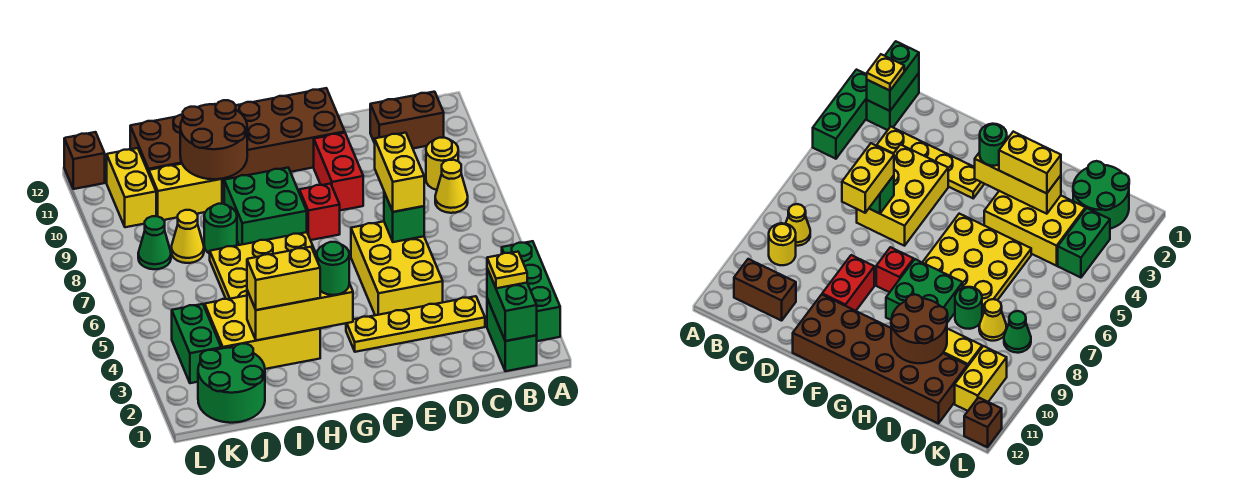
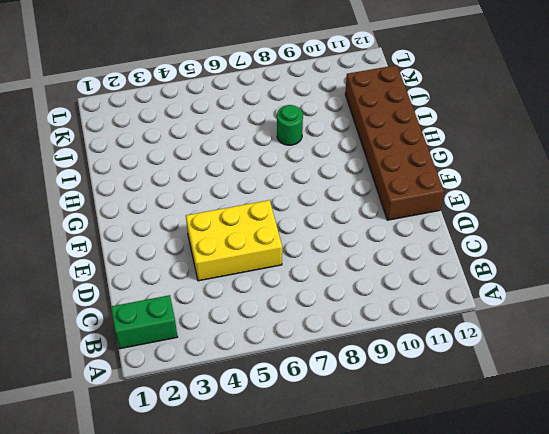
none -> green 1x3 brick [502,241,560,341]
none -> yellow 1x1 cone [435,160,468,213]
none -> yellow 1x1 round brick [426,138,458,190]

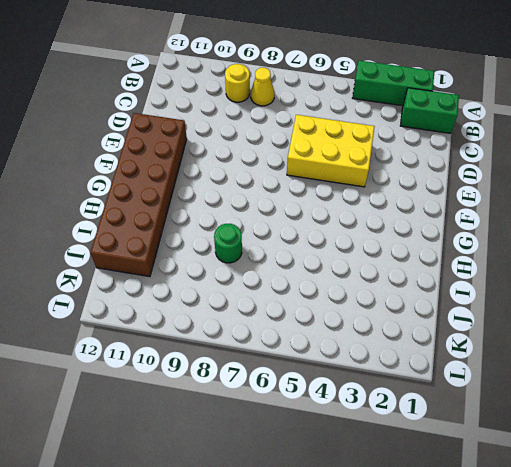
none -> brown 1x2 brick [370,92,444,148]
none -> yellow 1x4 plate [346,296,485,352]
none -> red 1x2 brick [314,133,363,210]

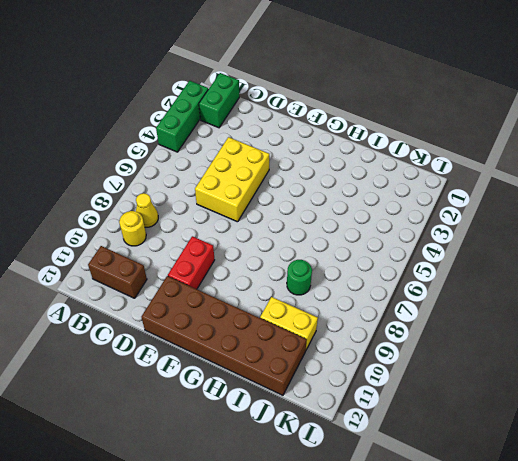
none -> yellow 1x4 plate [346,296,485,352]
none -> red 1x1 brick [299,183,340,240]
none -> yellow 3x3 plate [210,232,317,299]

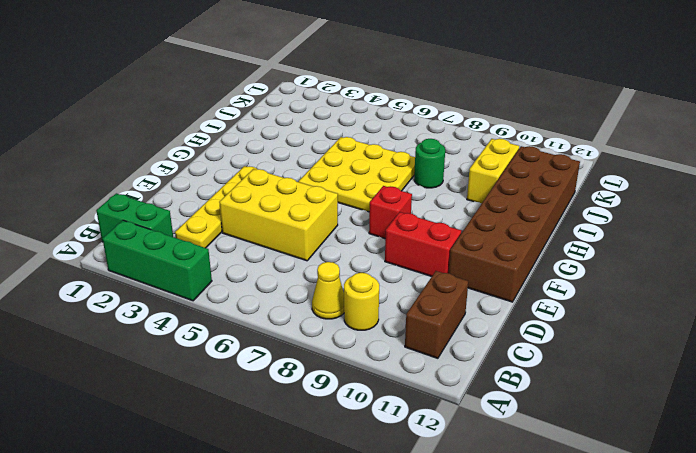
none -> green 2x2 brick [224,168,307,245]
none -> yellow 2x3 brick [205,296,320,369]
none -> green 2x2 round brick [198,344,265,423]

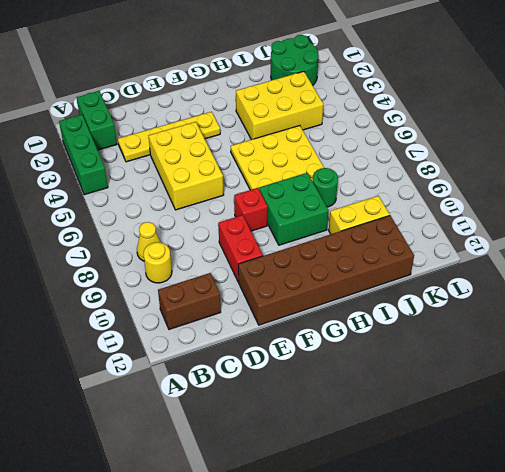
none -> yellow 1x1 cone [171,210,204,263]
none -> green 1x2 brick [172,304,221,383]
none -> green 1x1 cone [138,216,171,269]

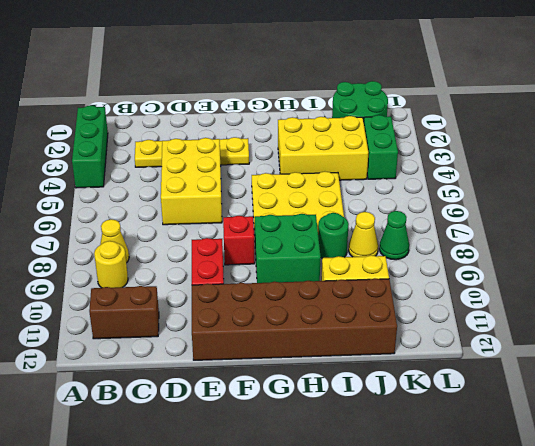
none -> green 1x2 brick [487,299,537,371]
none -> yellow 1x2 brick [107,148,156,227]
none -> brown 1x1 brick [64,132,105,189]

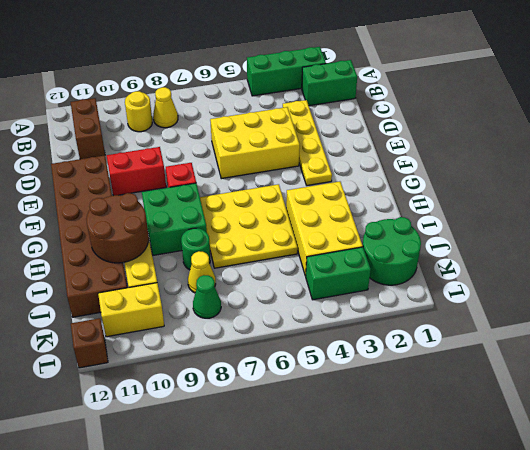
none -> green 1x2 brick [487,269,537,341]
none -> green 1x1 brick [384,192,424,242]
none -> yellow 1x3 brick [247,283,353,340]

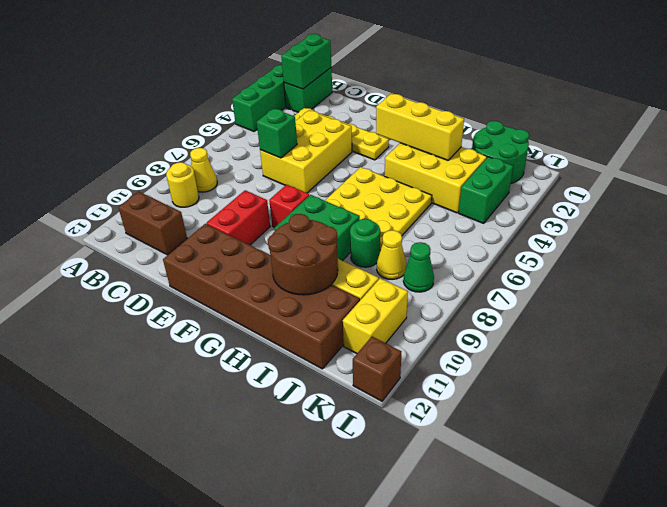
none -> yellow 1x1 plate [487,252,527,288]
none -> yellow 1x2 brick [375,133,424,212]
none -> green 1x1 round brick [317,242,349,295]

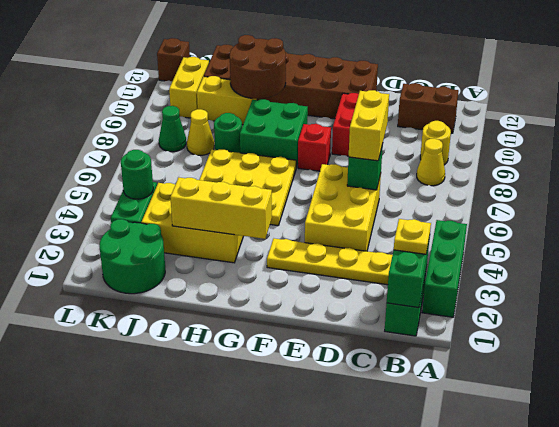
green 1x1 round brick [121,150,153,199] -> green 1x1 round brick moved to [317,242,349,295]
none -> yellow 1x2 brick [247,247,320,310]

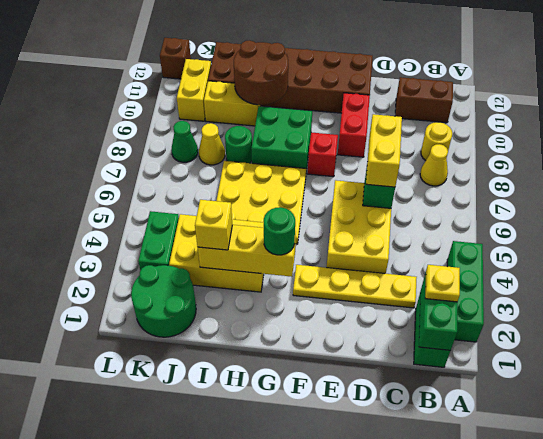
yellow 1x1 brick [195,200,232,250] -> yellow 1x2 brick [247,247,320,310]

